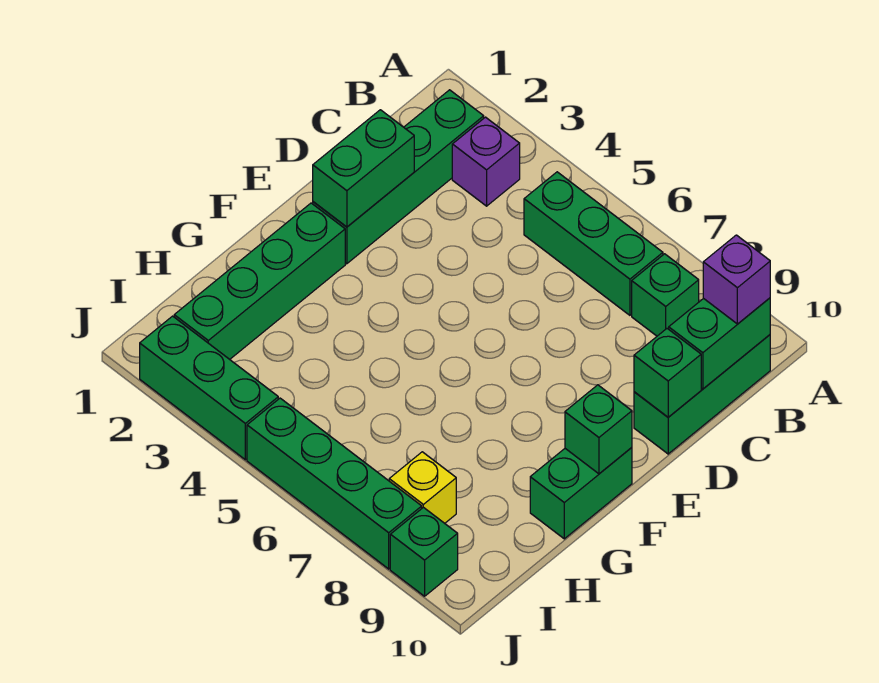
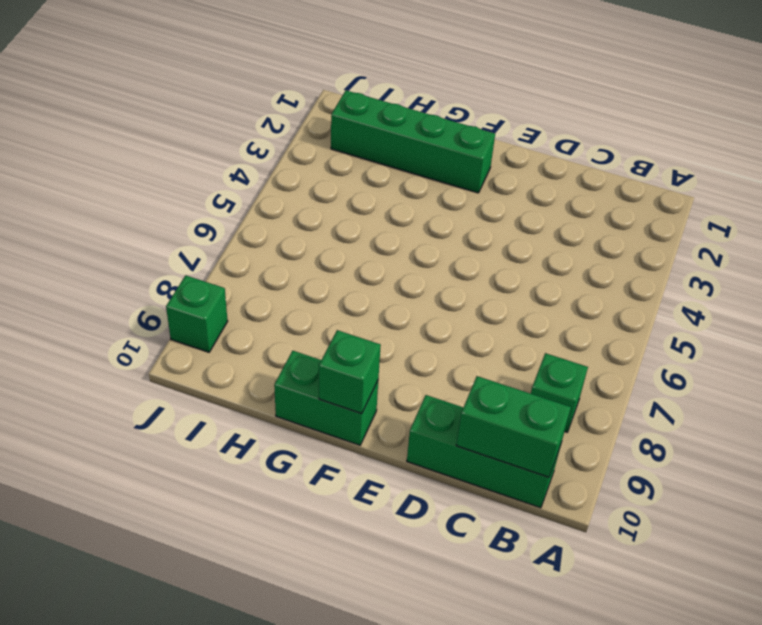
none -> green 1x4 brick [313,90,484,264]
none -> purple 1x1 brick [452,117,520,206]
none -> green 1x3 brick [524,172,663,315]

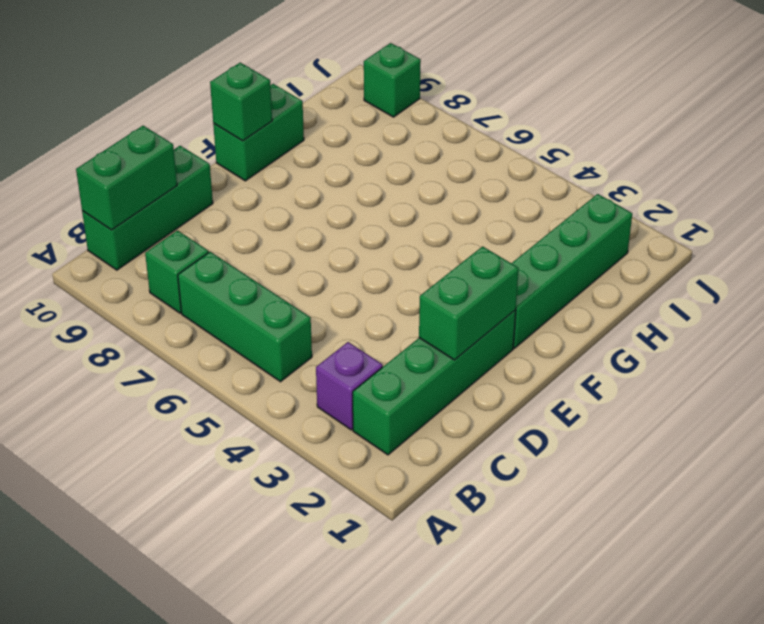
none -> yellow 1x1 brick [389,452,456,523]
none -> green 1x3 brick [140,316,278,460]
none -> green 1x4 brick [247,398,422,569]

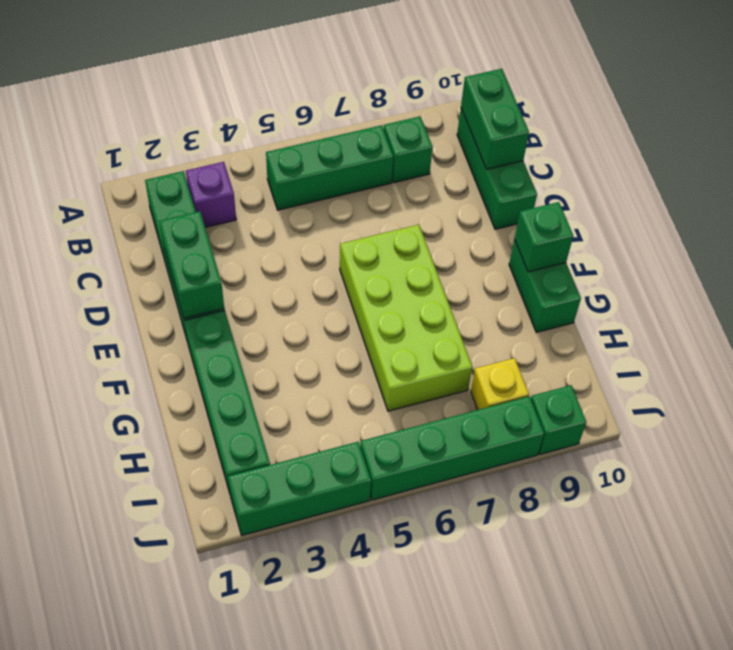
lime 2x4 brick [340,225,472,411] -> none
none -> green 1x1 brick [634,329,701,417]
none -> purple 1x1 brick [703,235,770,324]

